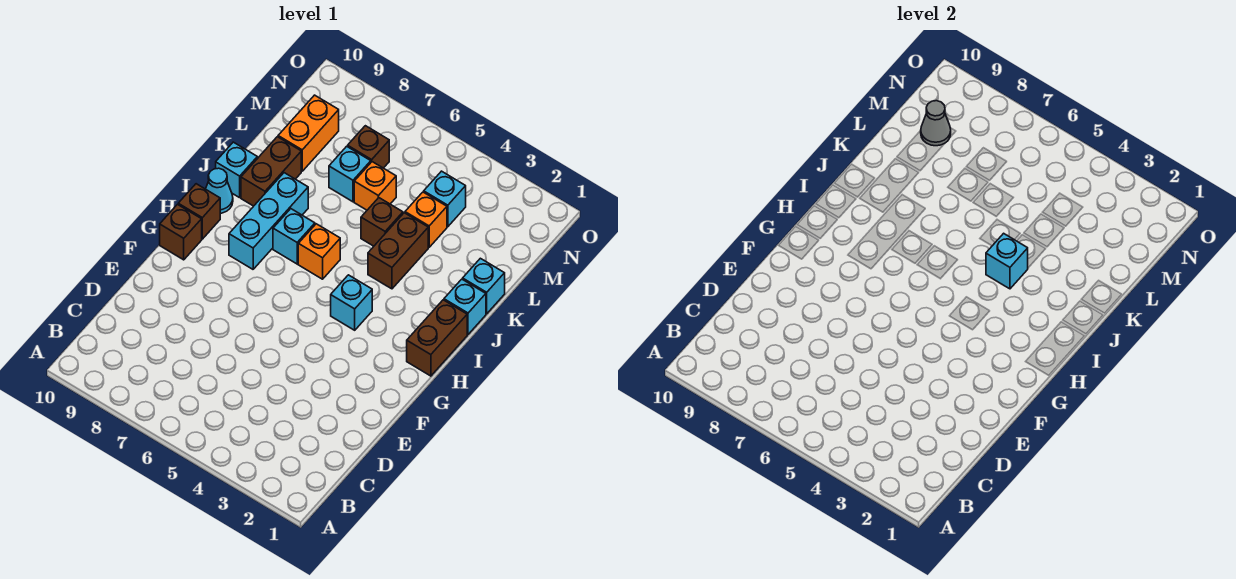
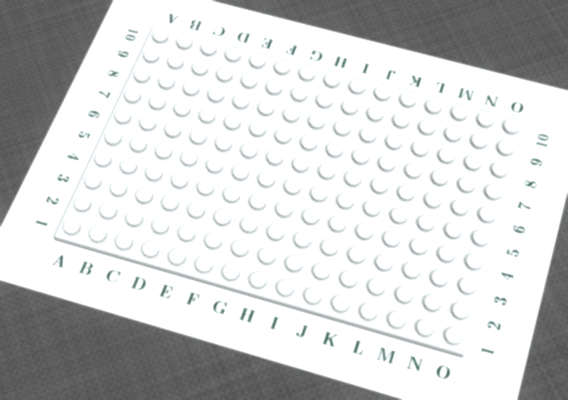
none -> brown 1x1 brick [160,205,202,260]
none -> brown 1x2 brick [407,300,467,376]
none -> cyan 1x1 brick [331,275,372,330]

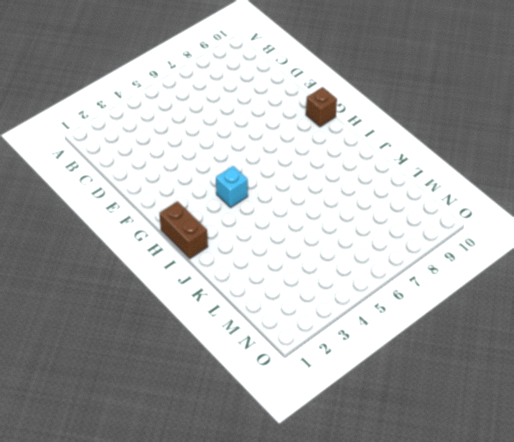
none -> cyan 1x3 brick [229,173,308,269]
none -> brown 1x1 brick [178,184,220,239]
none -> orange 1x1 brick [298,224,340,279]

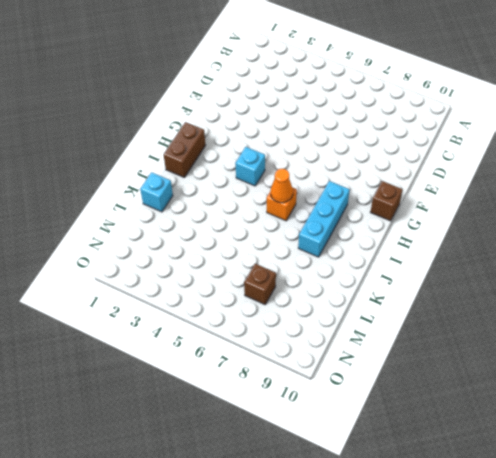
orange 1x1 cone [271,169,293,203] -> none
none -> brown 1x1 brick [178,184,220,239]
none -> cyan 1x1 brick [273,209,315,264]
none -> cyan 1x1 cone [206,168,233,213]

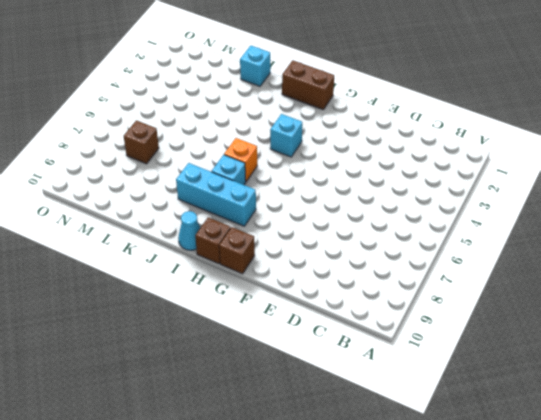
none -> cyan 1x1 brick [444,279,486,334]
none -> brown 1x2 brick [368,213,428,289]
none -> brown 1x2 brick [241,137,301,206]

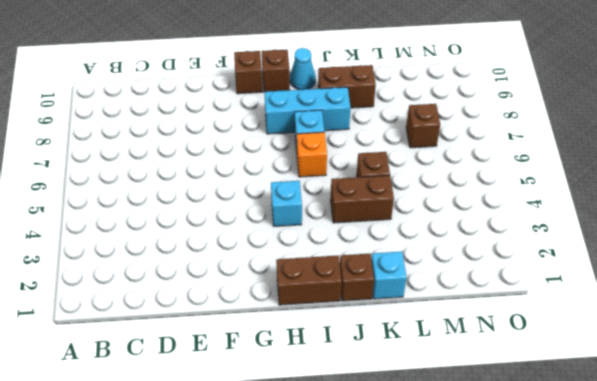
brown 1x1 brick [340,254,374,301] -> cyan 1x1 brick [444,279,486,334]
none -> cyan 1x1 brick [216,142,257,198]
none -> orange 1x1 brick [405,192,447,247]
none -> orange 1x1 brick [354,162,396,210]

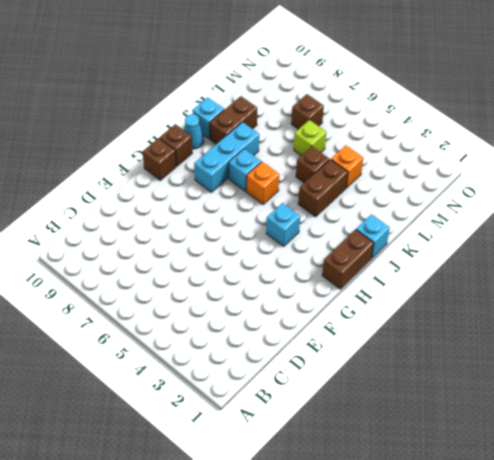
lime 1x1 brick [294,120,327,156] -> orange 1x1 brick [354,162,396,210]
none -> cyan 1x1 brick [463,258,505,314]
none -> cyan 1x1 brick [329,146,371,202]
none -> orange 1x2 brick [278,95,339,171]

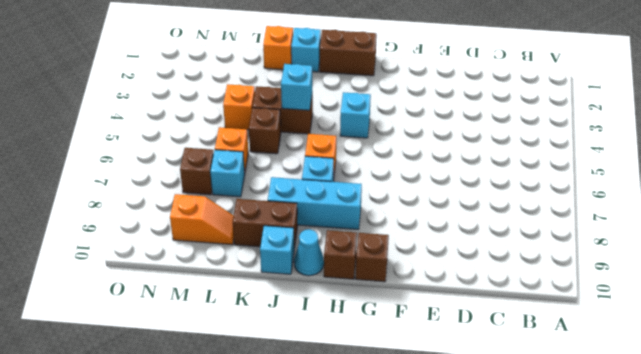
orange 1x1 brick [263,26,293,70] -> cyan 1x1 brick [463,258,505,314]
orange 1x2 slope [170,194,234,245] -> orange 1x2 brick [278,95,339,171]
none -> cyan 1x1 brick [424,171,466,227]
none -> grey 1x1 cone [921,101,951,146]

